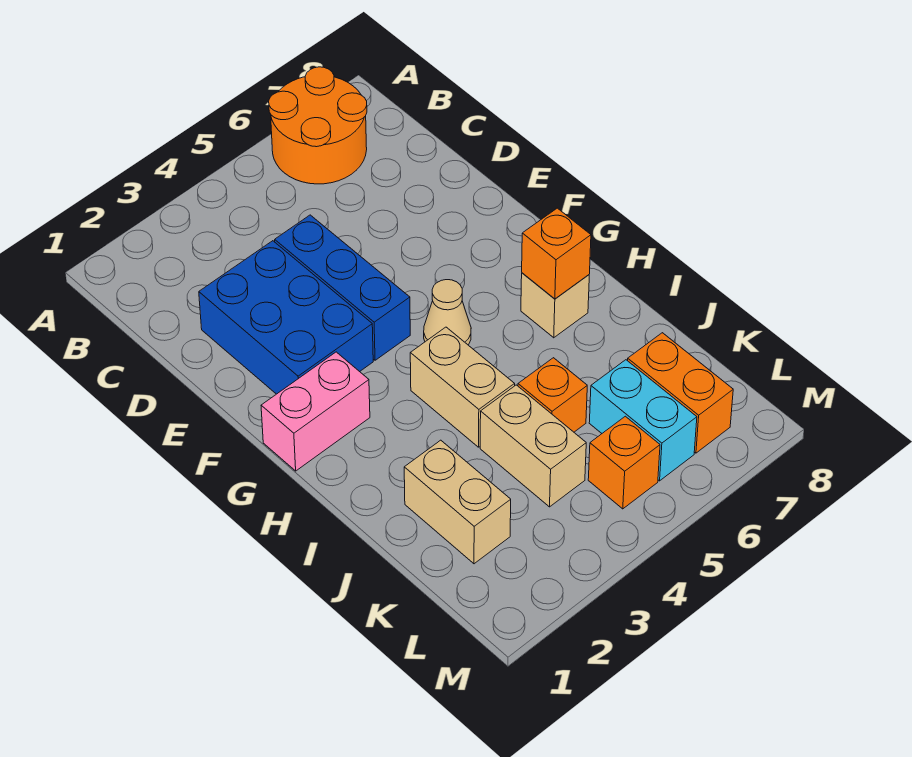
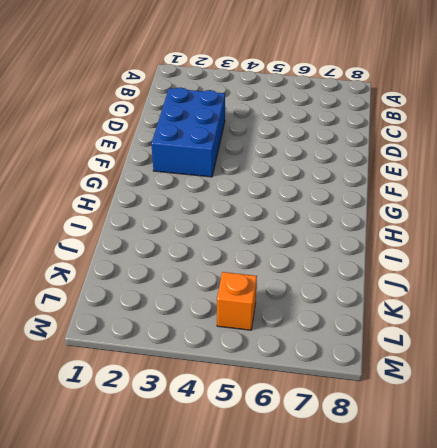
none -> orange 2x2 round brick [269,67,367,184]
none -> blue 1x3 brick [275,215,410,360]
none -> pink 1x2 brick [261,352,370,471]

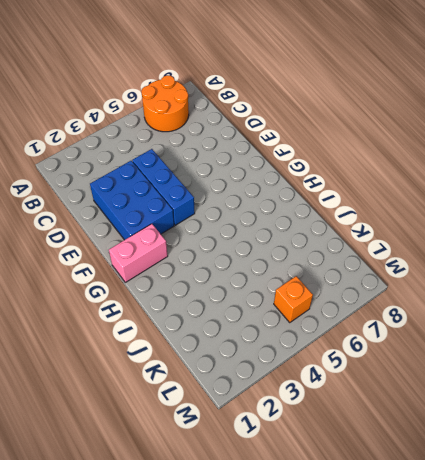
none -> tan 1x1 cone [424,280,471,345]
none -> tan 1x2 brick [410,327,515,447]
none -> tan 1x1 brick [521,273,589,338]

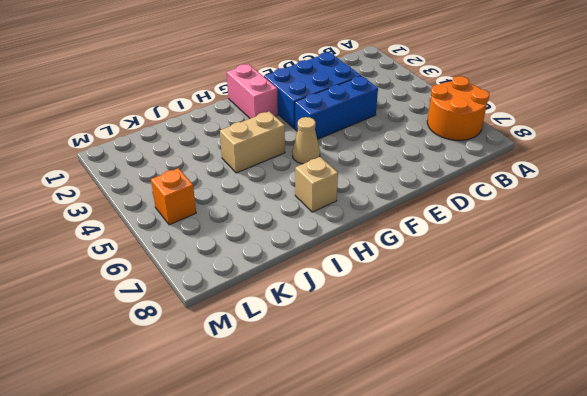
none -> tan 1x2 brick [404,440,511,564]
none -> tan 1x2 brick [480,385,586,507]
none -> orange 1x1 brick [518,358,587,432]

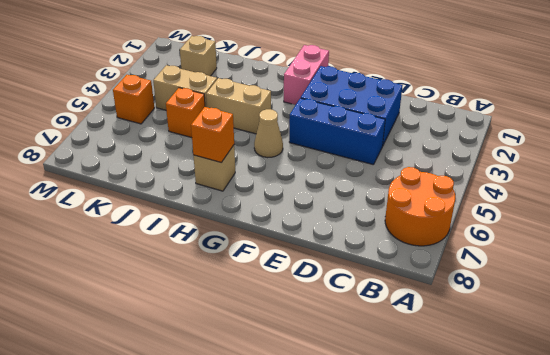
tan 1x1 brick [180,36,217,76] -> tan 1x2 brick [404,440,511,564]
none -> cyan 1x2 brick [589,360,697,481]
none -> orange 1x2 brick [628,333,733,453]

